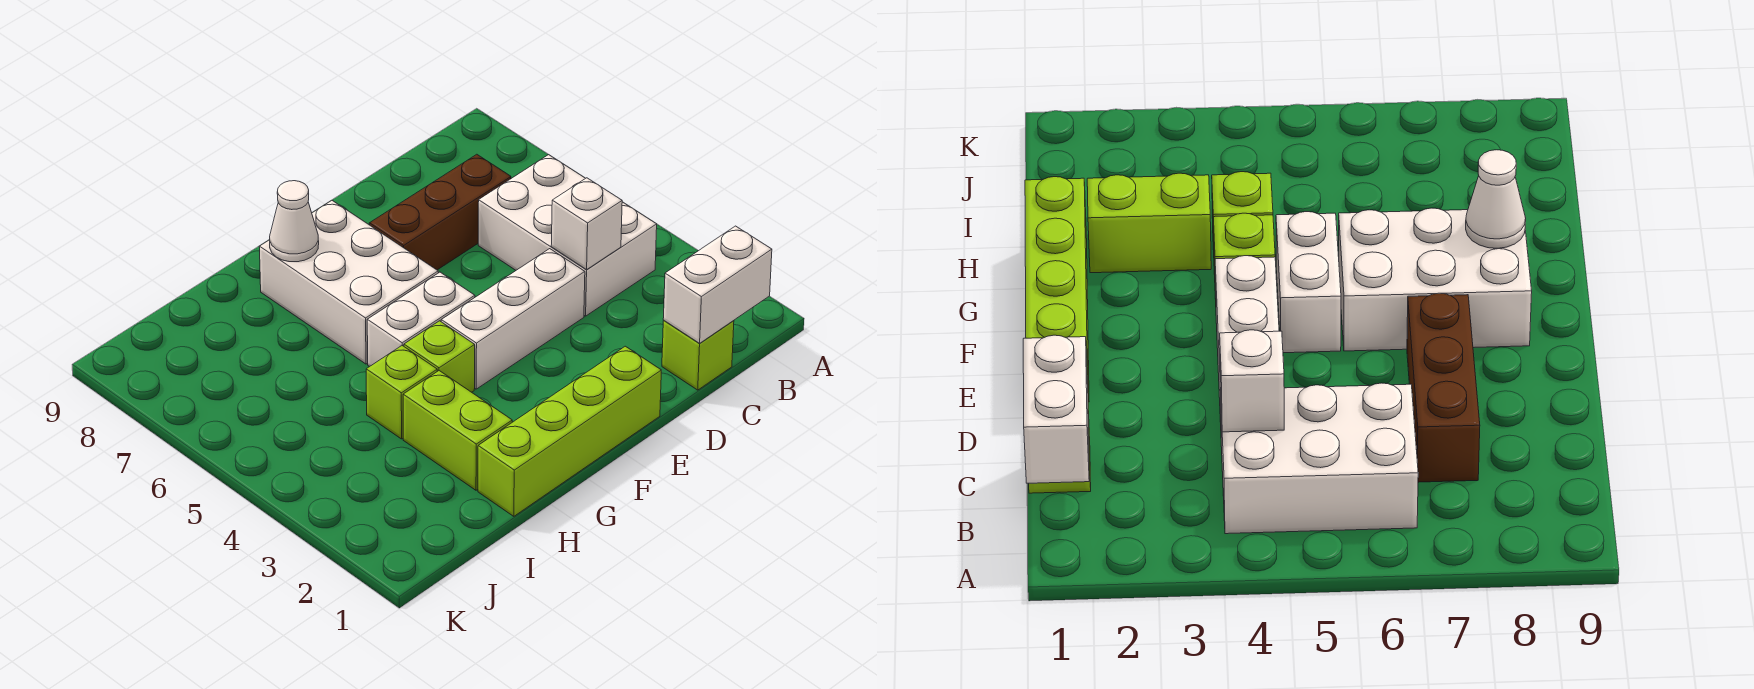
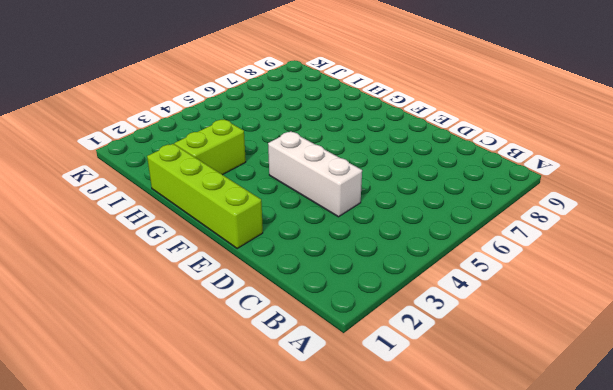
none -> white 2x3 brick [478,155,657,316]
none -> lime 1x1 brick [662,321,734,390]
none -> brown 1x3 brick [369,154,511,270]

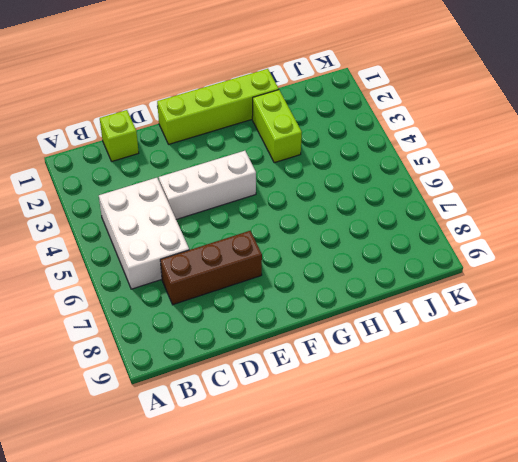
none -> white 1x2 brick [367,272,475,367]
none -> white 2x3 brick [259,200,438,364]
none -> lime 1x1 brick [404,321,475,392]

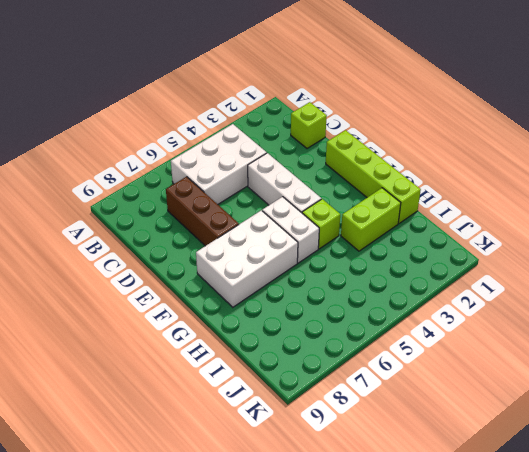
none -> lime 1x1 brick [366,346,437,439]
none -> white 1x2 brick [663,226,772,343]
none -> white 1x1 brick [551,178,622,270]

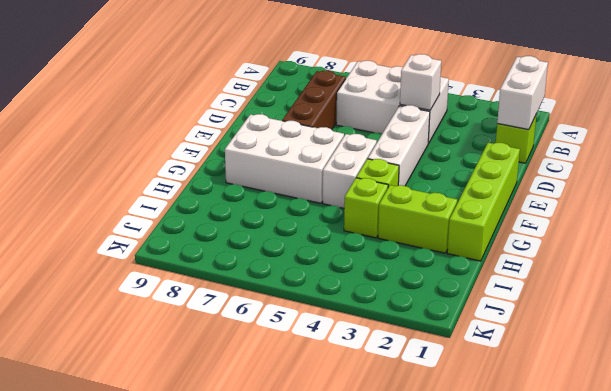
none -> white 1x1 cone [269,181,319,262]

